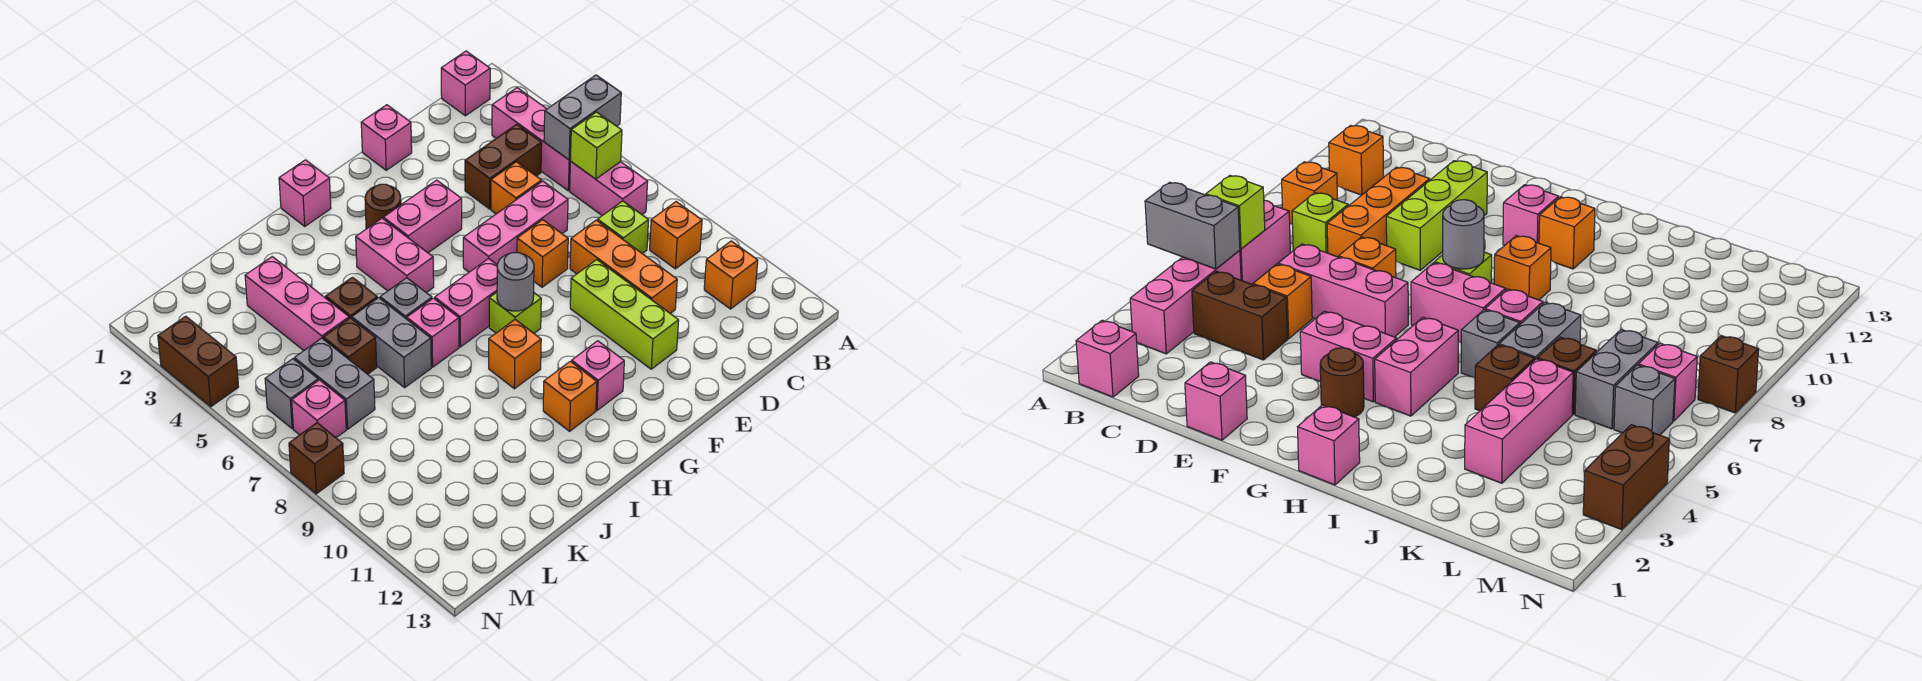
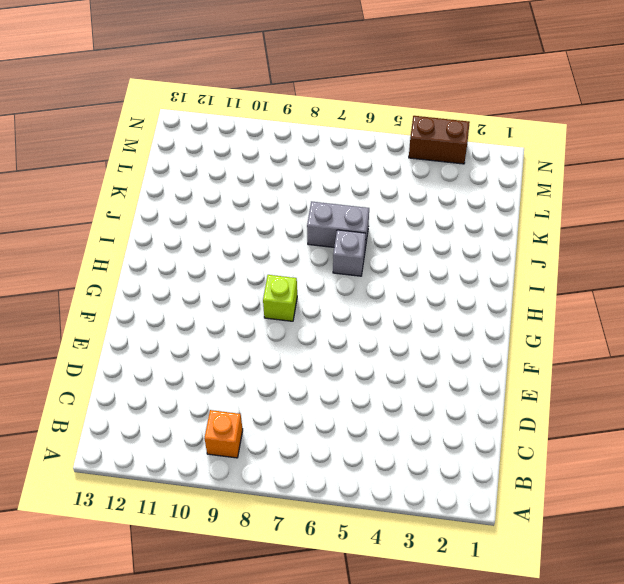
none -> pink 1x1 brick [441,51,490,116]
none -> pink 1x3 brick [492,88,571,191]
none -> pink 1x2 brick [570,162,648,216]
none -> orange 1x1 brick [704,241,758,309]

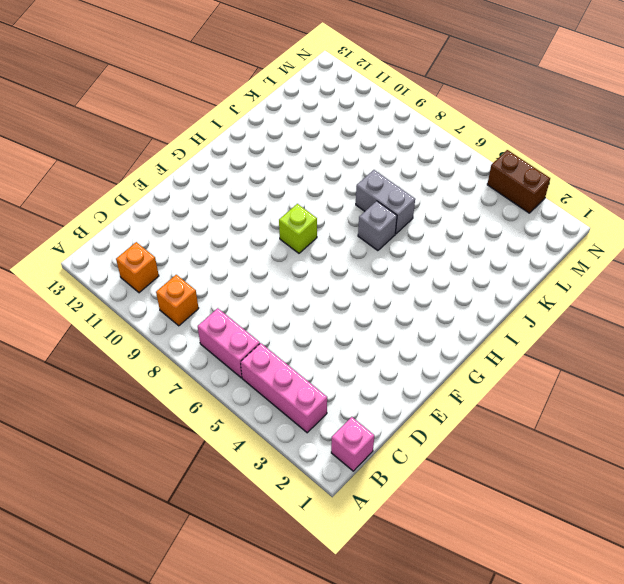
none -> brown 1x2 brick [465,124,542,209]
none -> lime 1x1 brick [598,201,649,254]
none -> orange 1x1 brick [491,162,541,214]
none -> pink 1x3 brick [463,181,568,272]

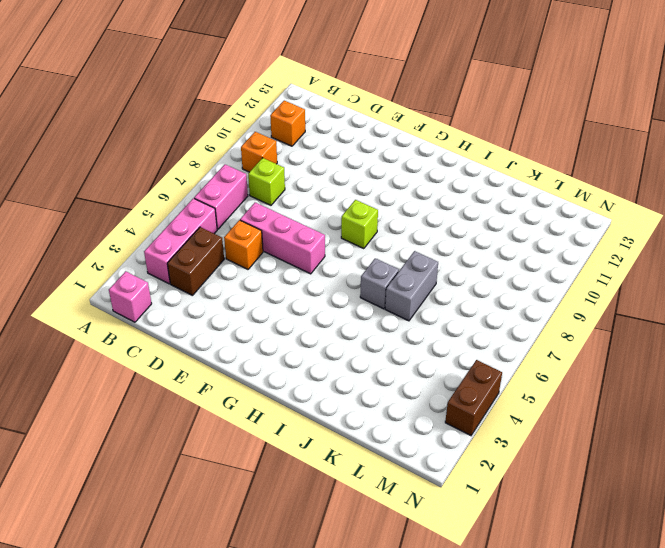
brown 1x2 brick [167,227,224,296] -> brown 1x2 brick turned to [465,124,542,209]
none -> orange 1x3 brick [570,220,677,313]
none -> pink 1x1 brick [361,105,412,170]
none -> orange 1x1 brick [517,220,568,287]
none -> lime 1x3 brick [570,260,679,369]

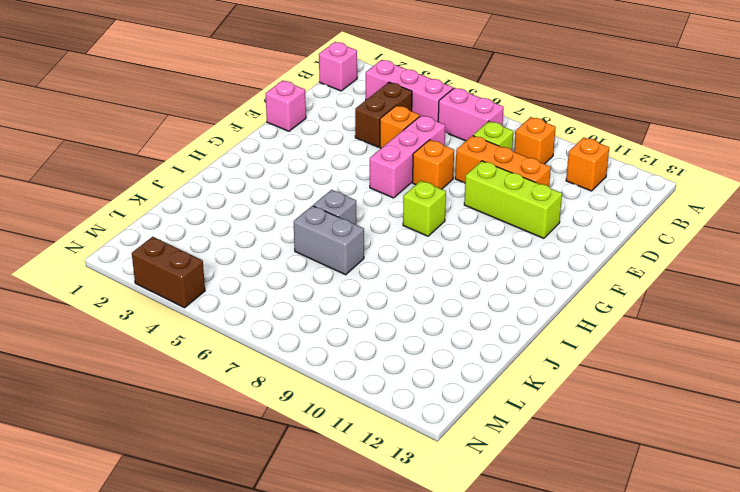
none -> pink 1x2 brick [383,180,462,253]
none -> brown 1x1 round brick [365,184,401,229]
none -> pink 1x2 brick [435,258,497,347]
none -> pink 1x1 brick [572,341,624,410]

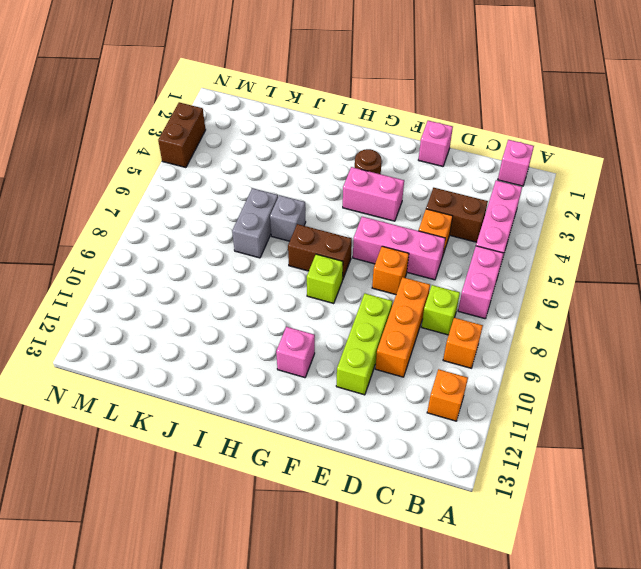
brown 1x2 brick [288,224,352,280] -> pink 1x2 brick [435,258,497,347]
none -> pink 1x1 brick [279,160,331,226]
none -> pink 1x2 brick [356,218,434,293]
none -> orange 1x1 brick [489,320,541,389]
none -> orange 1x1 brick [543,361,597,431]

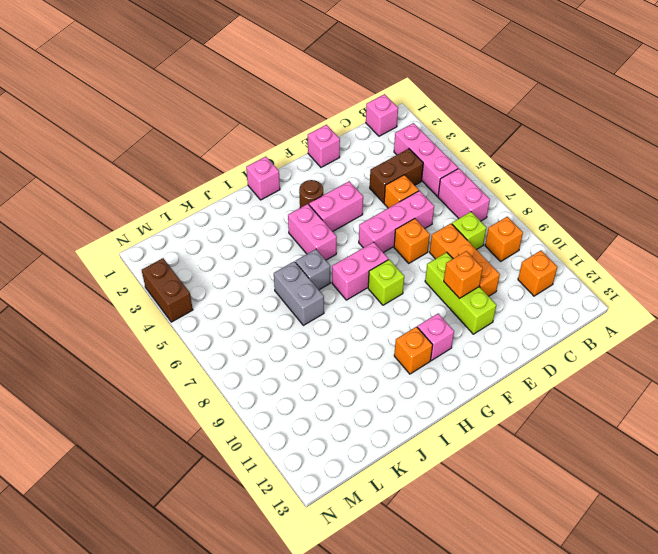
orange 1x1 brick [444,251,483,299] -> orange 1x1 brick moved to [489,320,541,389]
none -> pink 1x1 brick [407,298,459,367]
none -> brown 1x1 brick [325,277,377,318]
none -> pink 1x3 brick [245,257,349,350]
none -> brown 1x1 brick [323,318,377,374]

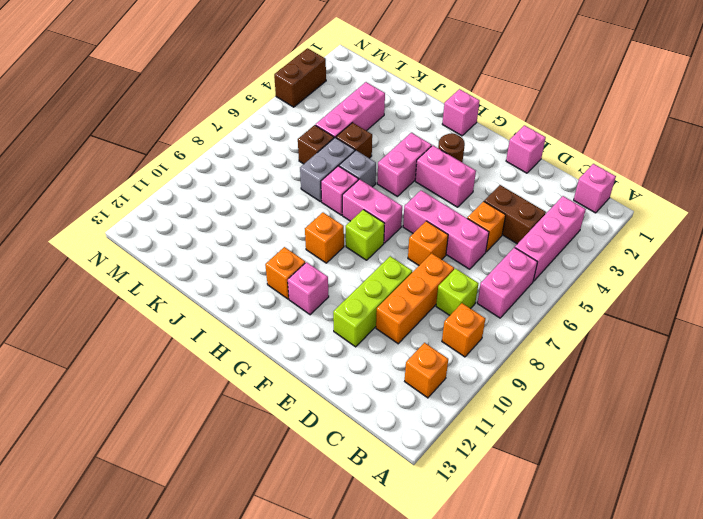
none -> grey 1x2 brick [294,338,375,429]
none -> grey 1x1 brick [265,359,318,429]
none -> pink 1x1 brick [292,380,346,438]
none -> brown 1x1 brick [289,423,344,494]

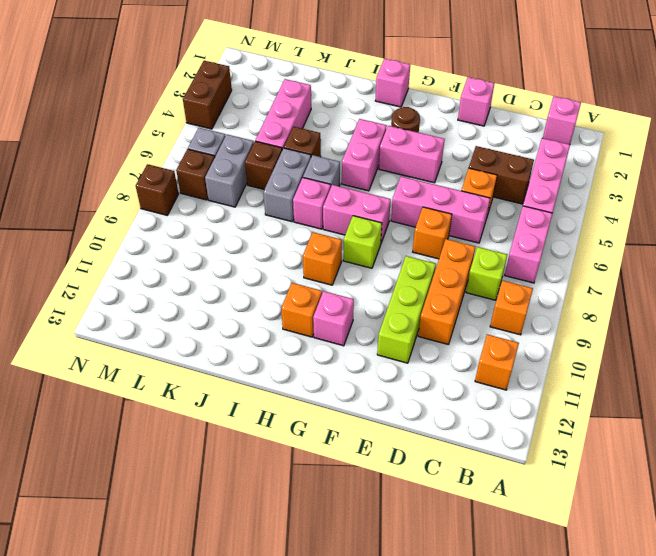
brown 1x1 brick [176,149,215,200] -> pink 1x1 brick [292,380,346,438]
none -> grey 1x2 brick [544,75,621,160]
none -> lime 1x1 brick [570,112,622,179]
none -> grey 1x1 round brick [497,253,534,311]

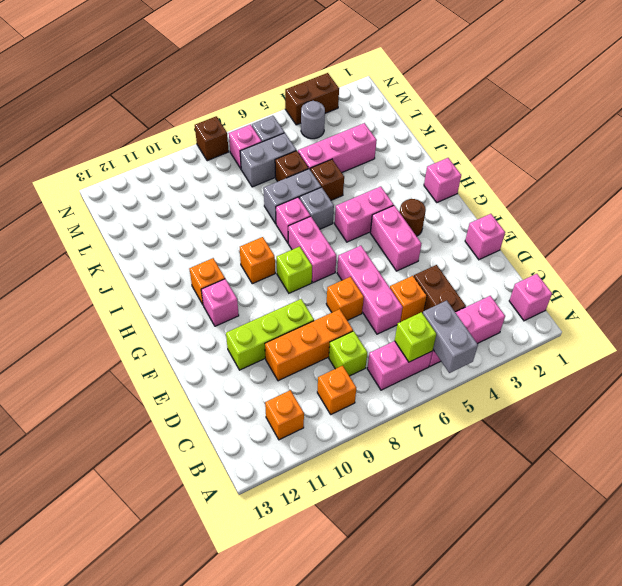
grey 1x1 round brick [301,101,325,139] -> grey 1x1 round brick moved to [497,253,534,311]

